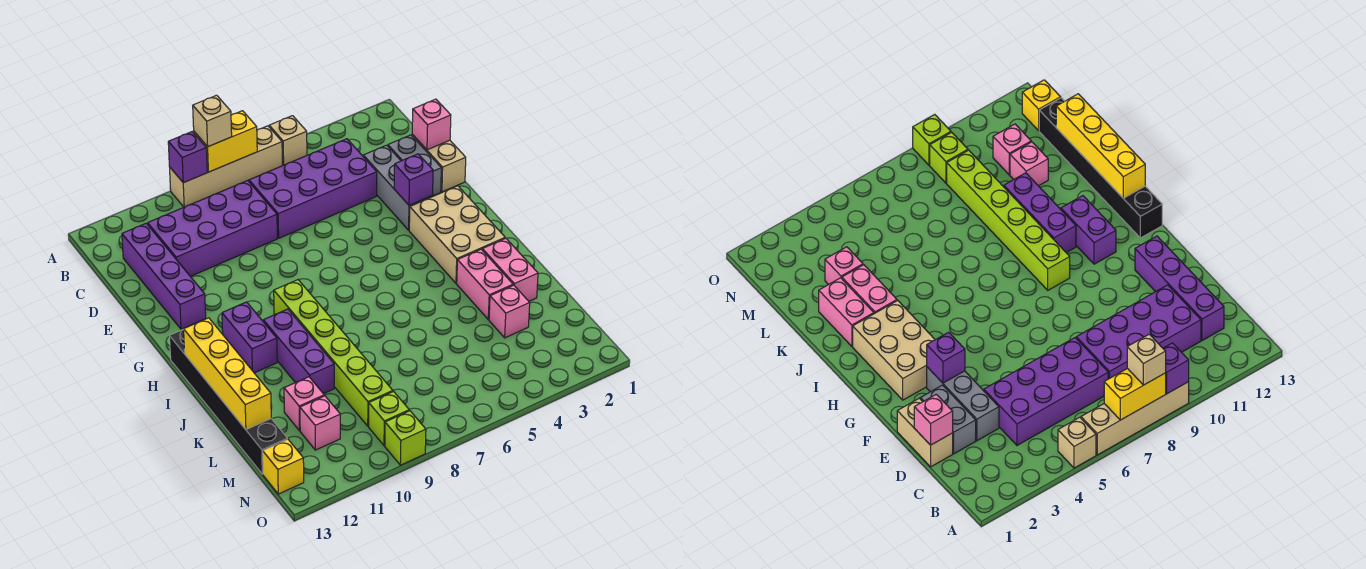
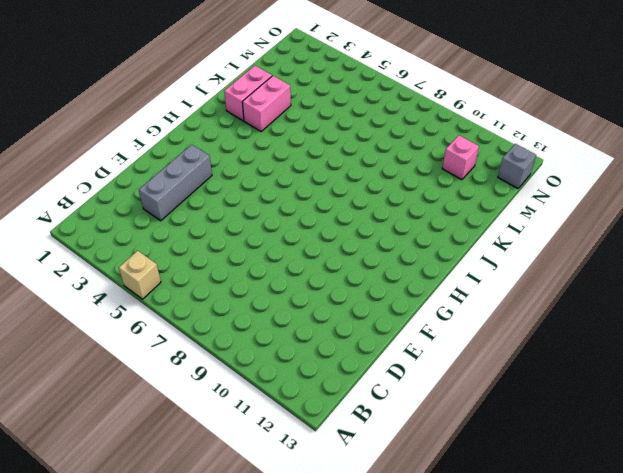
grey 1x1 brick [498,144,536,188] -> yellow 1x1 brick [263,439,304,494]
none -> tan 1x4 brick [170,126,282,207]
none -> purple 2x4 brick [249,139,377,238]
none -> purple 2x4 brick [148,181,277,276]

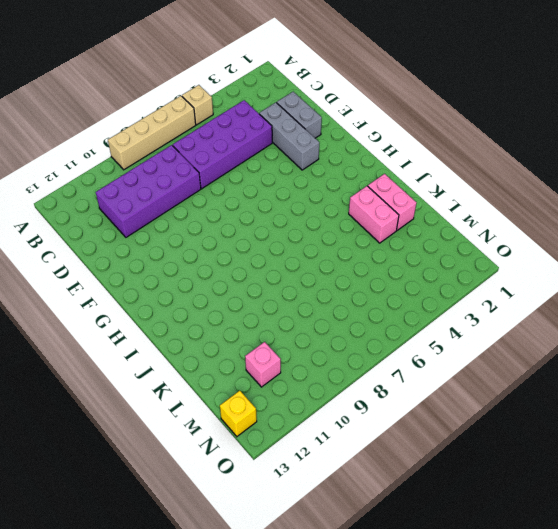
none -> purple 1x4 brick [122,223,206,329]
none -> tan 1x2 brick [412,135,466,192]
none -> tan 2x3 brick [409,186,505,283]

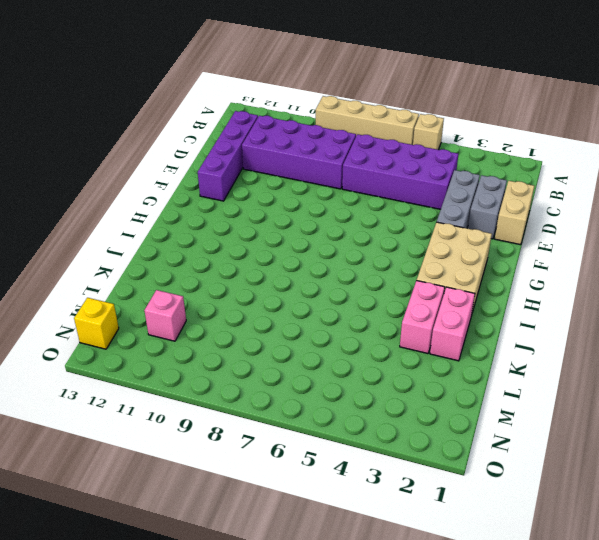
none -> lime 1x6 brick [274,280,393,426]
none -> purple 1x2 brick [222,302,277,373]
none -> black 1x6 brick [170,330,287,474]

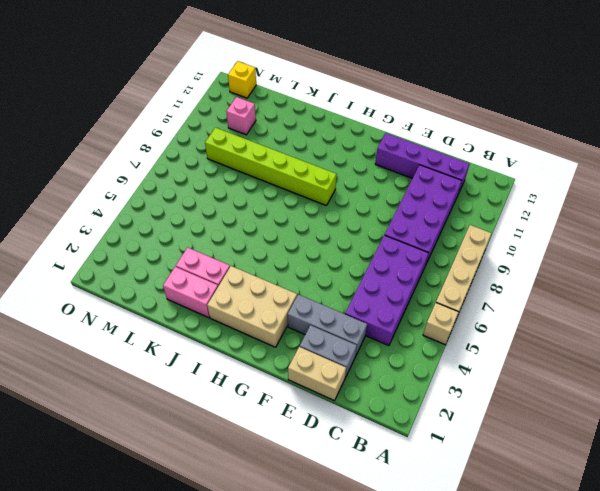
none -> purple 1x2 brick [222,302,277,373]
none -> black 1x6 brick [170,330,287,474]
none -> purple 1x3 brick [263,309,334,394]

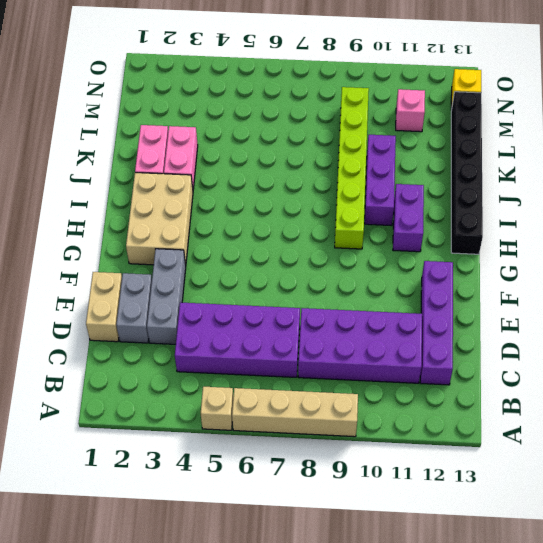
none -> pink 1x1 brick [489,285,530,338]
none -> pink 1x1 brick [284,377,324,431]
none -> lime 1x1 brick [369,392,409,446]

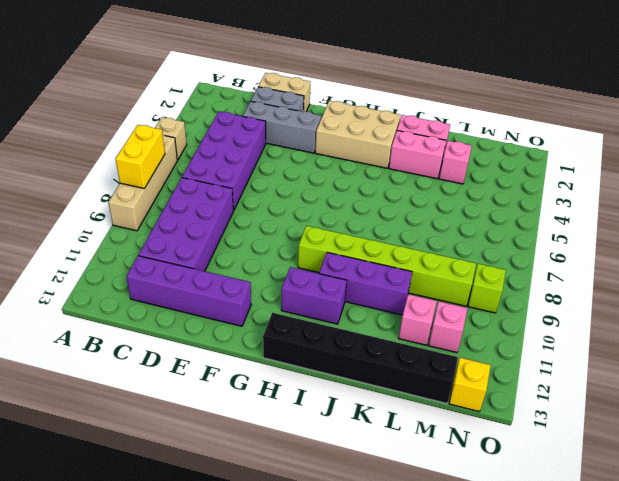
none -> lime 1x1 brick [385,411,426,465]
none -> purple 1x1 brick [168,131,207,183]
none -> pink 1x1 brick [412,99,451,150]

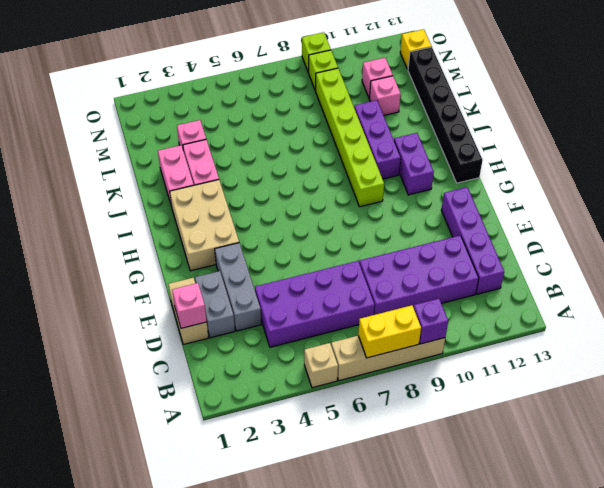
none -> purple 1x1 brick [394,154,433,205]
none -> yellow 1x4 brick [183,318,271,430]
none -> tan 1x1 brick [193,95,232,147]

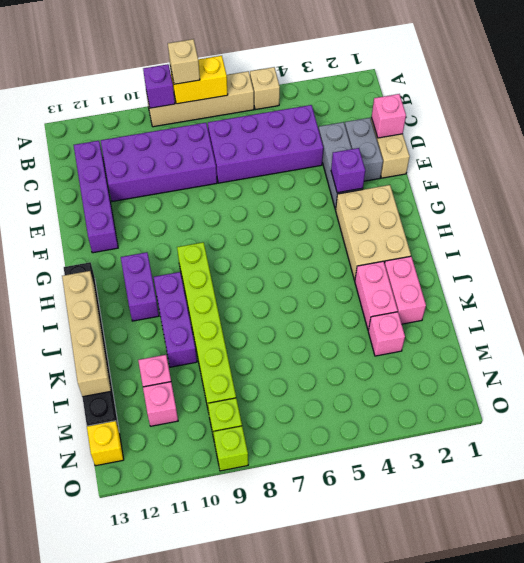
tan 1x4 brick [62,271,111,397] -> yellow 1x4 brick [183,318,271,430]

